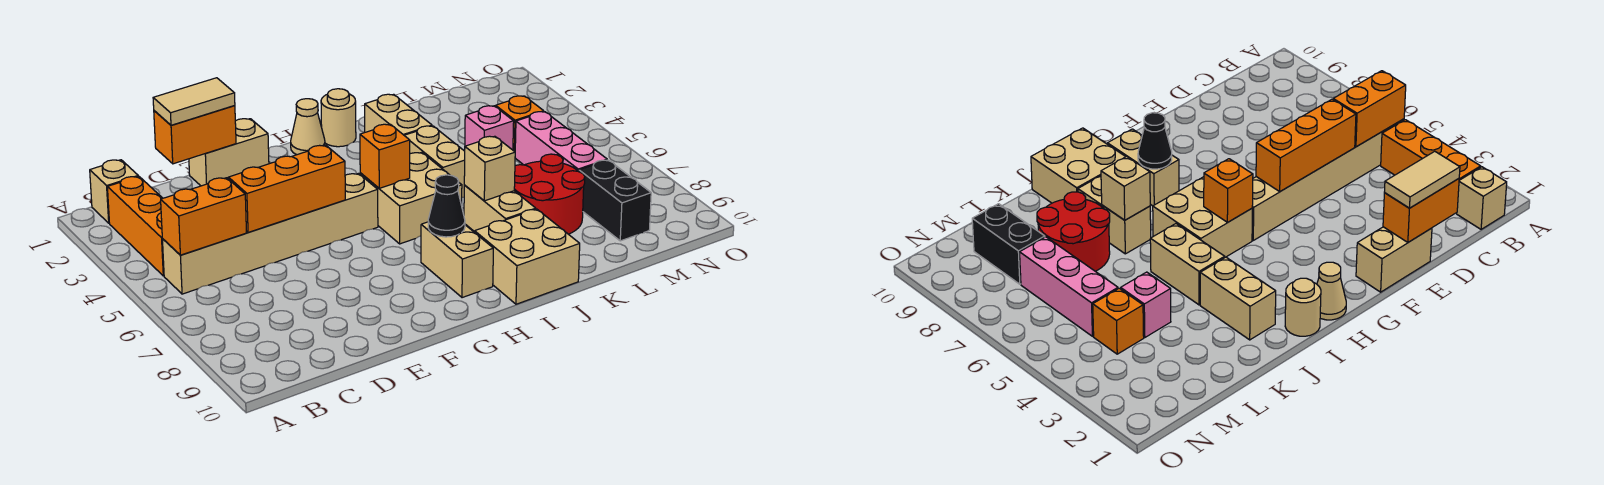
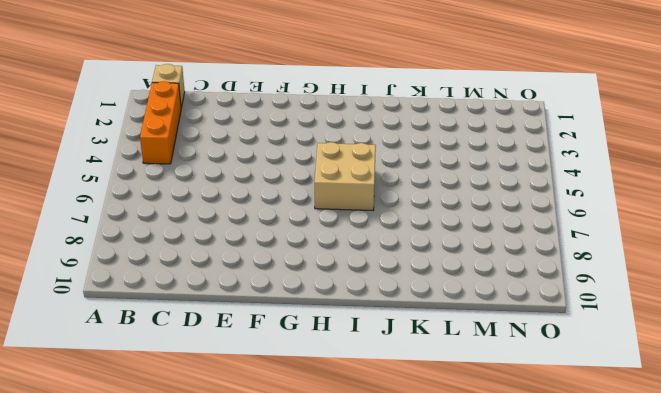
none -> tan 1x6 brick [162,173,378,294]
none -> tan 1x2 brick [189,119,269,186]
none -> tan 1x1 cone [291,99,325,155]

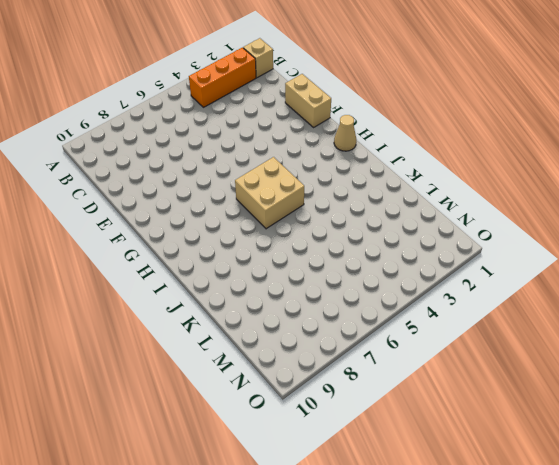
none -> tan 1x6 brick [162,173,378,294]
none -> tan 1x2 brick [421,222,493,298]
none -> tan 1x1 round brick [321,89,356,147]

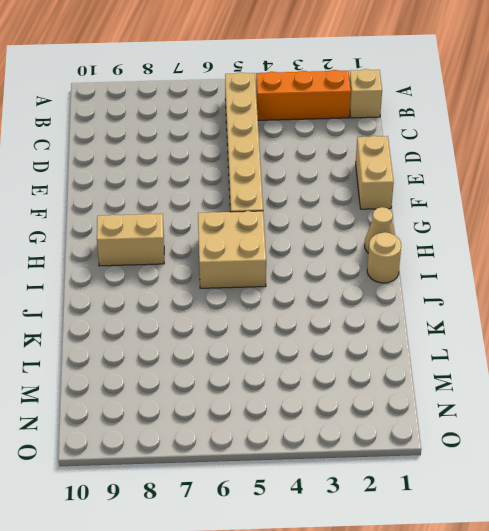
none -> tan 2x2 brick [475,209,580,304]
none -> tan 1x2 brick [365,94,432,135]
none -> tan 1x2 brick [404,126,465,197]

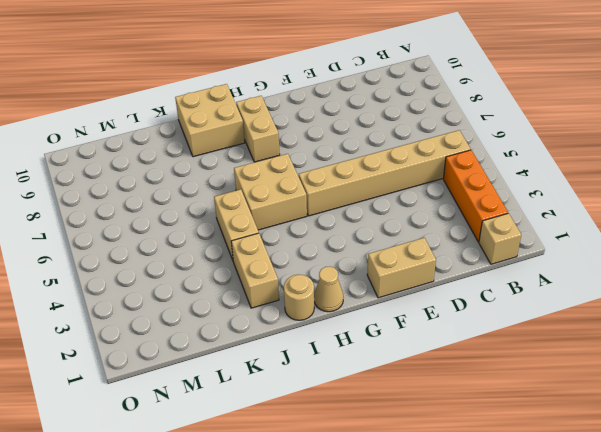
none -> tan 1x2 brick [464,185,536,232]
none -> red 2x2 round brick [514,154,585,234]
none -> pink 1x1 brick [465,106,514,150]

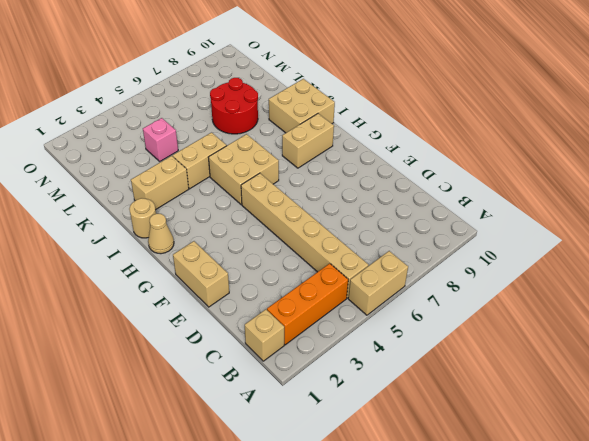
tan 1x2 brick [348,251,408,315] -> tan 1x2 brick moved to [464,185,536,232]
none -> orange 1x1 brick [496,96,544,152]
none -> pink 1x3 brick [515,112,607,171]
none -> black 1x2 brick [579,160,651,241]

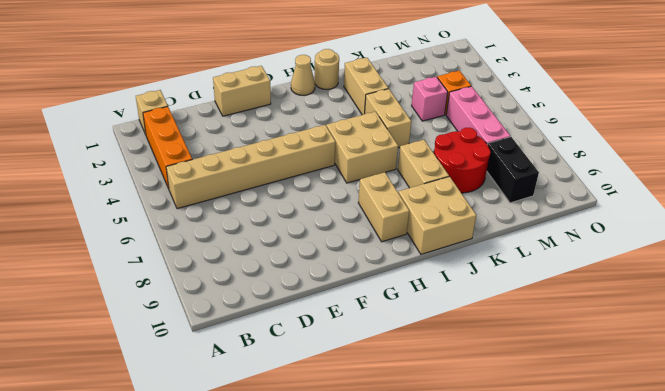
none -> orange 1x2 brick [161,178,246,255]
none -> orange 1x2 brick [154,106,236,164]
none -> orange 1x3 brick [228,145,345,233]

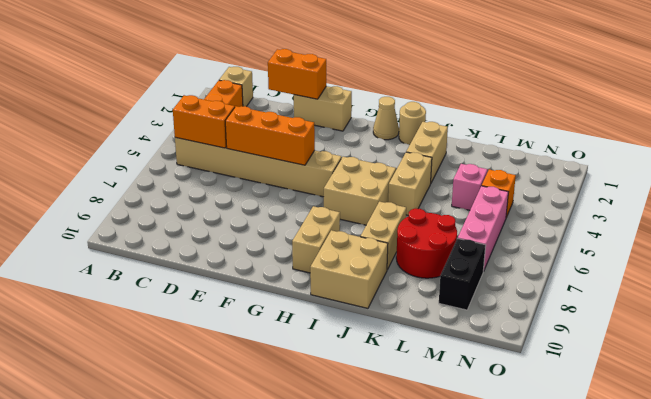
none -> orange 1x1 brick [360,124,410,188]
none -> black 1x1 cone [428,175,465,237]
none -> tan 1x1 brick [464,136,515,201]

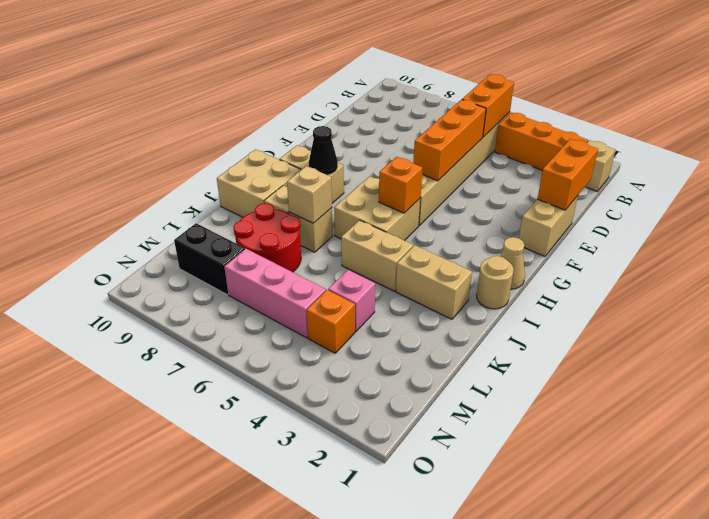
none -> tan 1x2 tile [153,78,235,125]

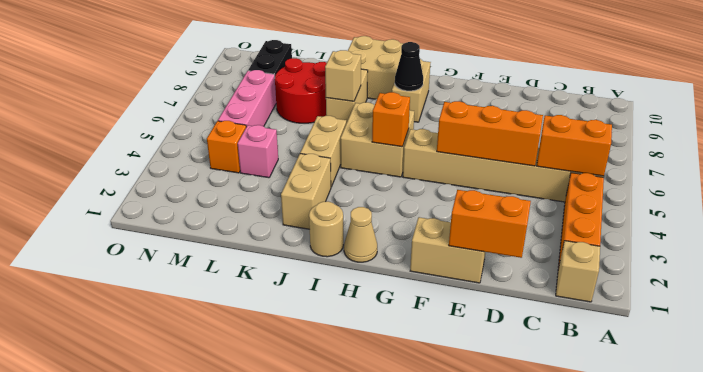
none -> tan 1x2 tile [153,78,235,125]

